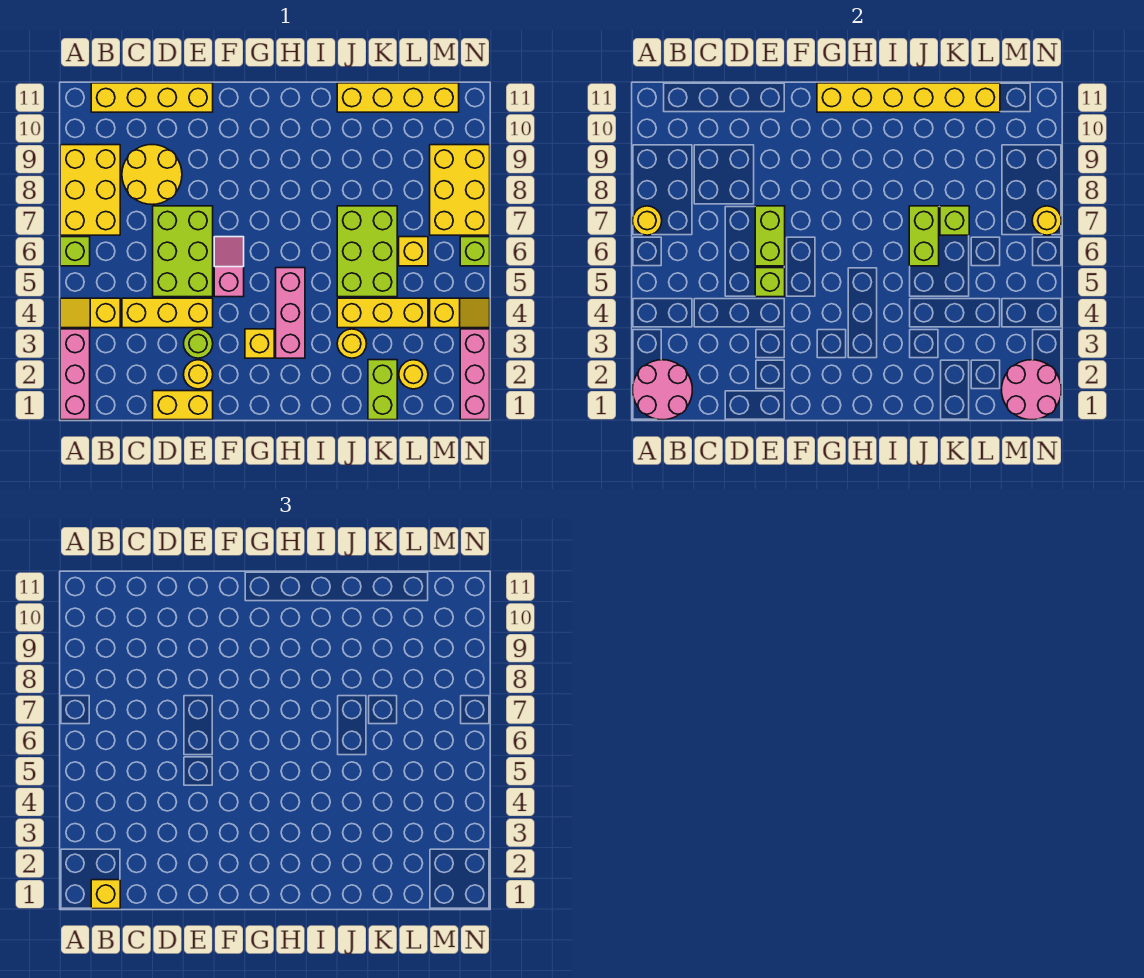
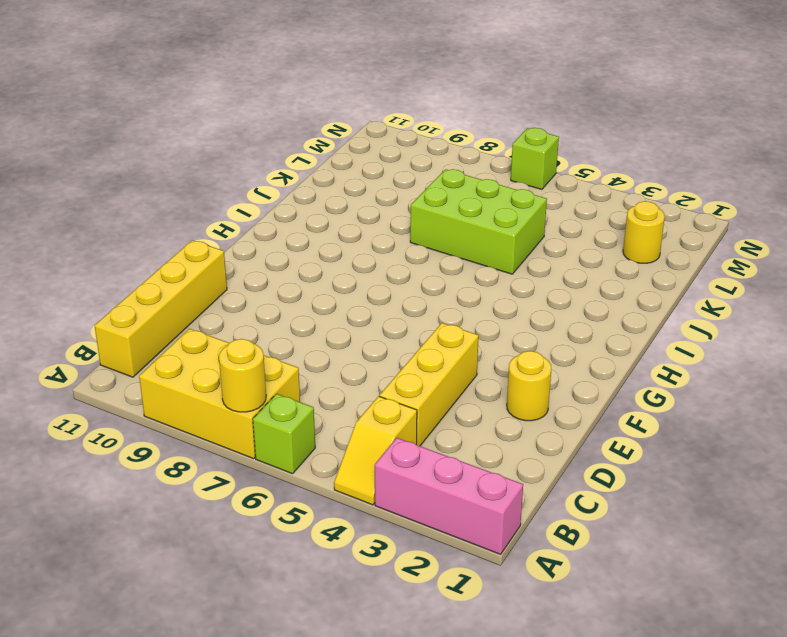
none -> yellow 2x2 round brick [122,145,182,204]
none -> yellow 1x2 brick [153,391,213,420]
none -> lime 2x3 brick [153,206,213,297]
none -> lime 1x1 round brick [184,329,213,358]

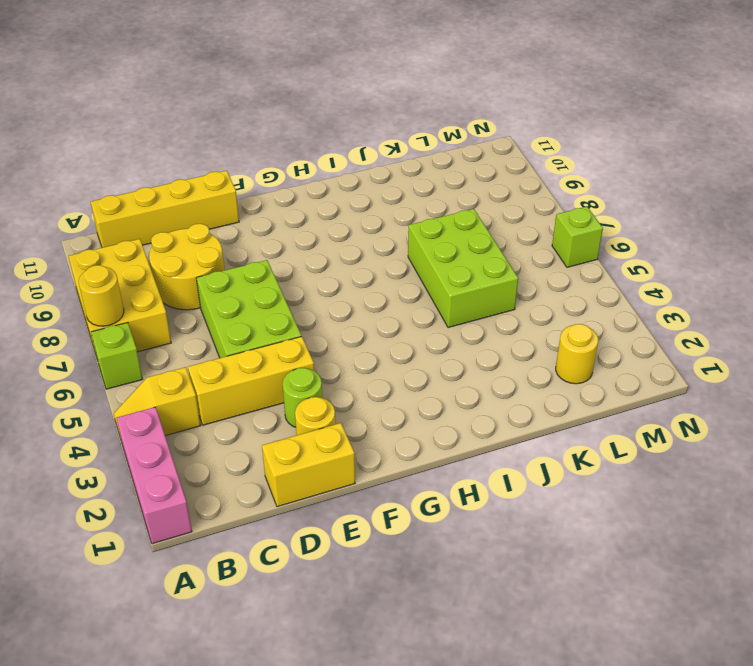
none -> pink 1x2 slope [214,237,244,297]
none -> yellow 1x1 brick [245,329,274,358]
none -> pink 1x3 brick [276,268,305,358]
none -> yellow 1x1 round brick [337,329,367,358]

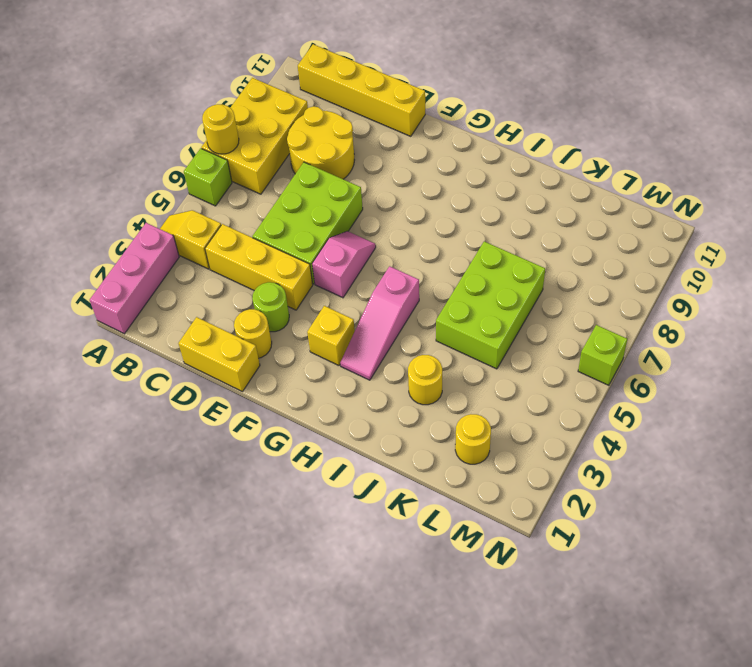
pink 1x3 slope [340,266,419,380] -> pink 1x3 brick [276,268,305,358]
none -> yellow 1x3 brick [337,298,428,328]
none -> yellow 1x4 brick [337,83,459,112]
none -> lime 1x2 brick [368,360,397,420]
none -> yellow 1x1 brick [399,237,428,266]

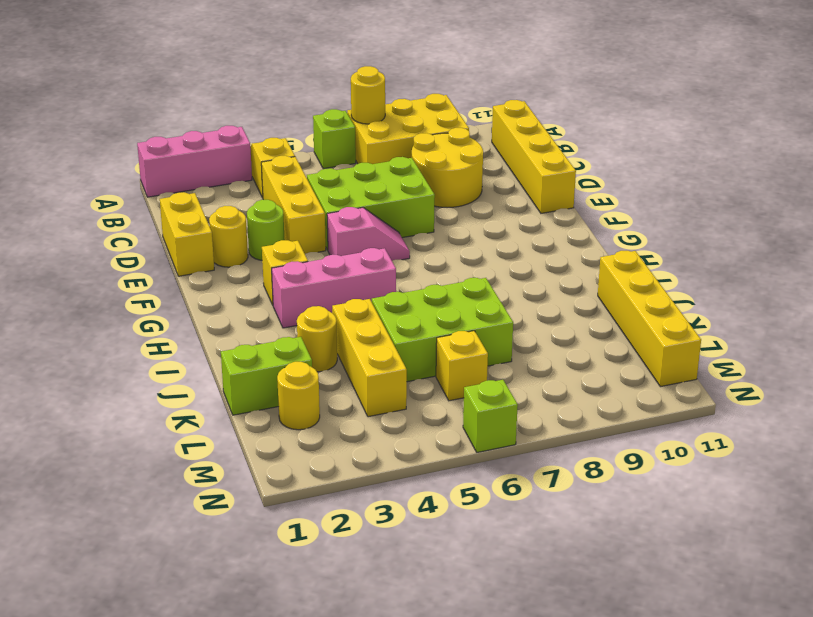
none -> yellow 1x2 slope [430,298,490,328]
none -> yellow 2x3 brick [430,145,490,235]
none -> pink 1x3 brick [460,329,490,420]
none -> pink 2x2 round brick [632,360,692,420]

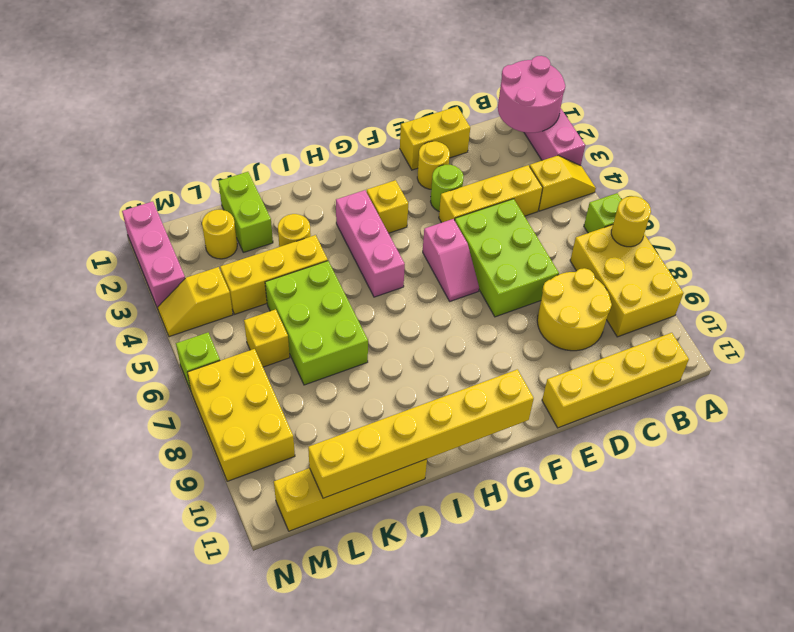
none -> lime 1x1 brick [755,268,785,297]
none -> lime 1x2 brick [755,206,785,266]
none -> lime 1x2 brick [909,206,939,266]
none -> lime 1x1 brick [940,206,969,235]

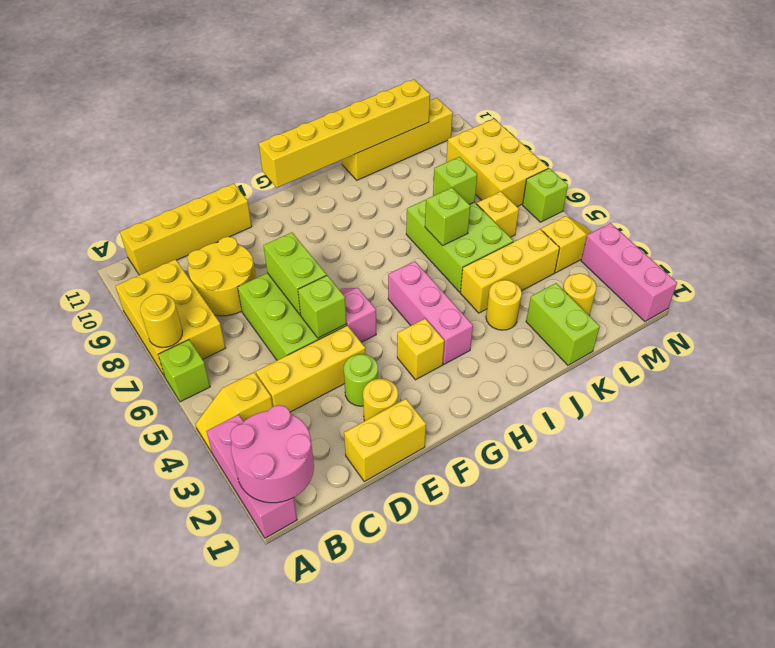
lime 1x1 brick [425,187,470,246] -> lime 1x2 brick [909,206,939,266]
none -> pink 2x2 round brick [1002,360,1062,420]
none -> yellow 1x1 round brick [1032,206,1062,235]
none -> yellow 1x1 brick [91,880,120,909]

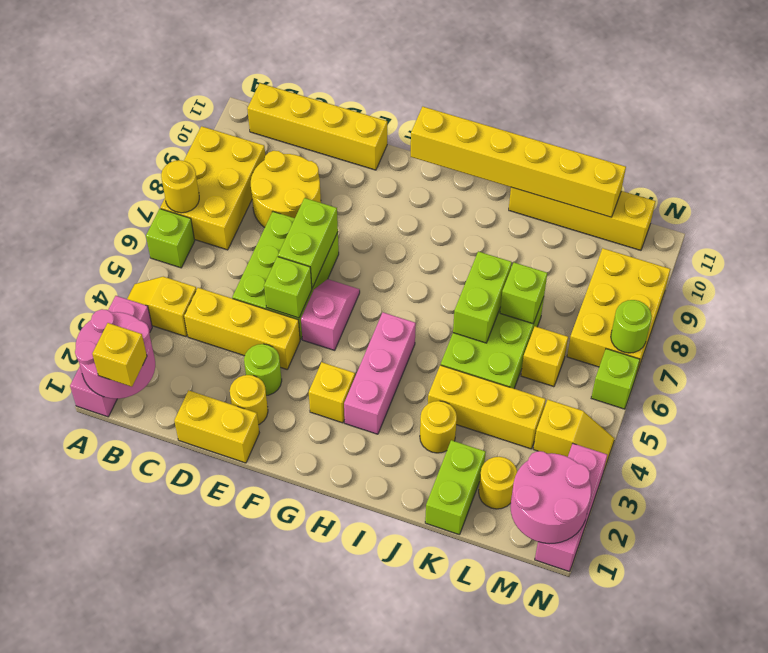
lime 1x1 round brick [611,300,652,353] -> yellow 1x1 round brick [1032,206,1062,235]

